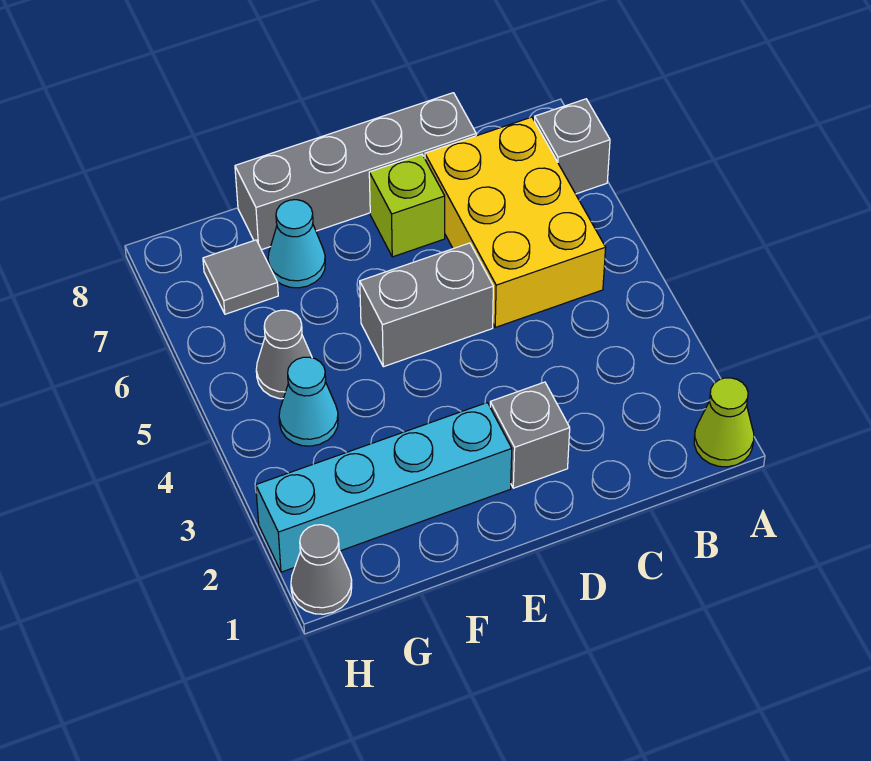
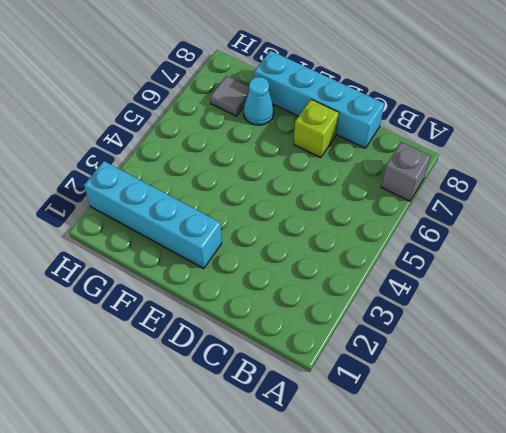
cyan 1x4 brick [254,51,384,148] -> grey 1x4 brick [235,93,476,250]
none -> lime 1x1 cone [694,378,754,467]
none -> yellow 2x3 brick [425,117,606,327]
none -> grey 1x1 brick [490,382,570,488]

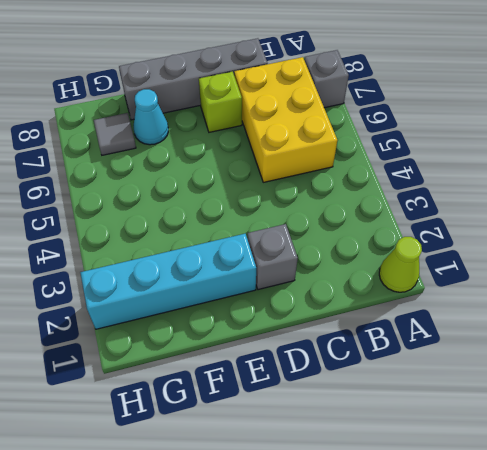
none -> grey 1x2 brick [360,243,493,367]
none -> cyan 1x1 cone [279,357,338,446]
none -> grey 1x1 cone [256,310,312,399]

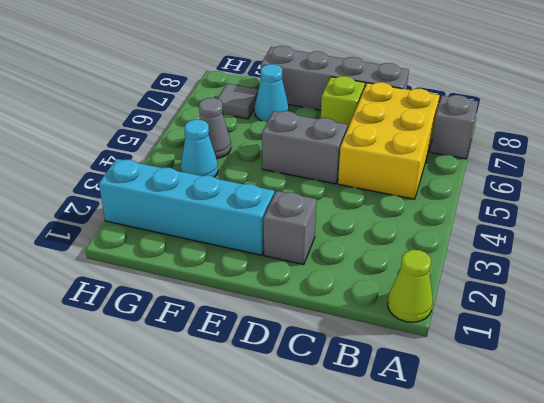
none -> grey 1x1 cone [291,525,352,614]

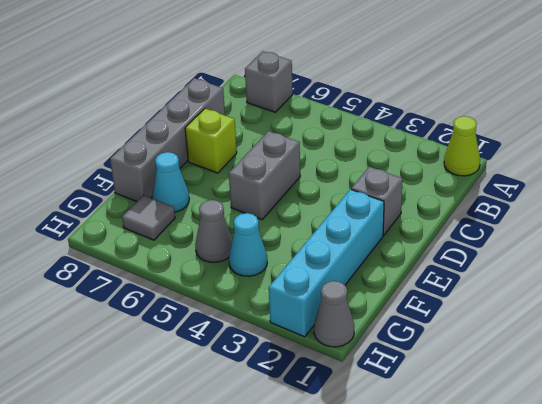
none -> yellow 2x3 brick [425,117,606,327]

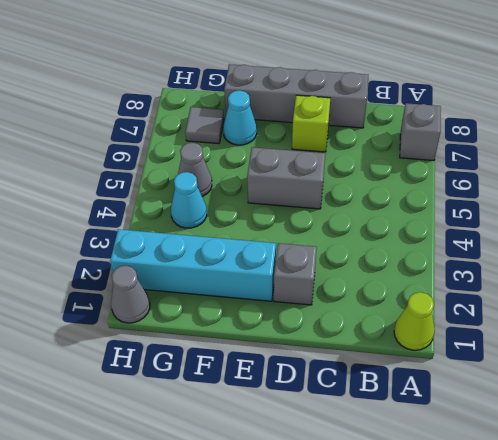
none -> yellow 2x3 brick [425,117,606,327]

